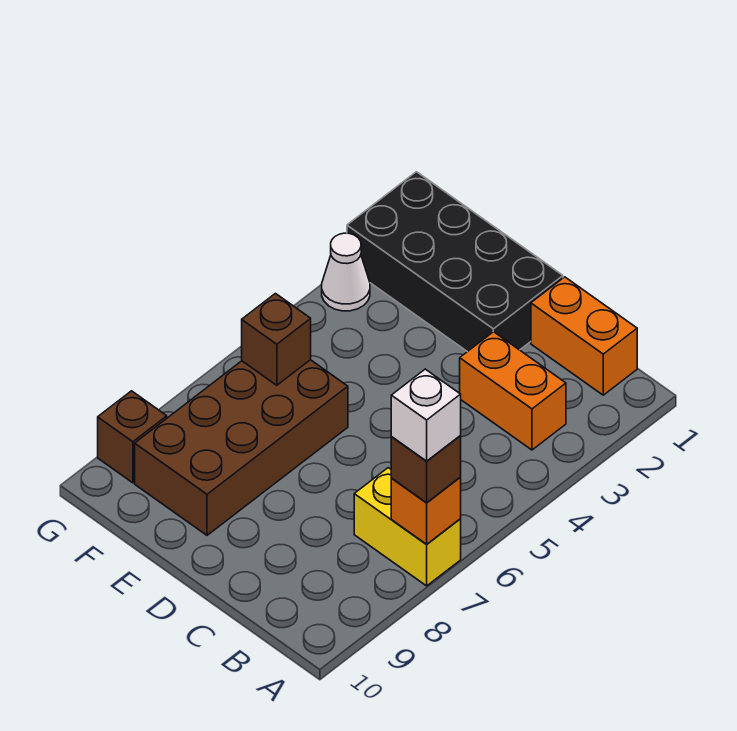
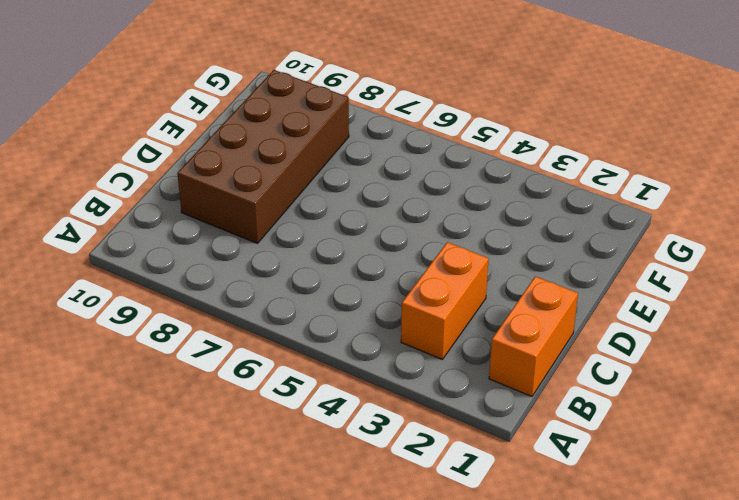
brown 2x4 brick [177,70,349,243] -> brown 2x4 brick turned to [135,360,348,535]
none -> yellow 1x2 brick [354,468,461,586]
none -> black 2x4 brick [347,172,563,352]

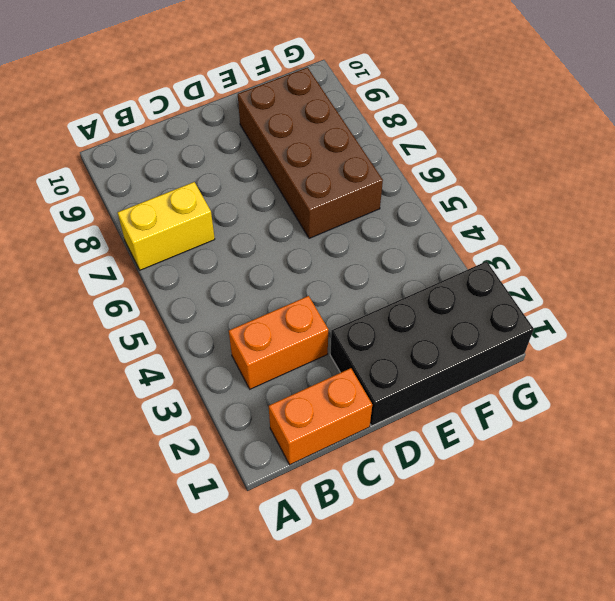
none -> white 1x1 cone [322,233,370,311]
none -> brown 1x1 brick [98,391,167,483]

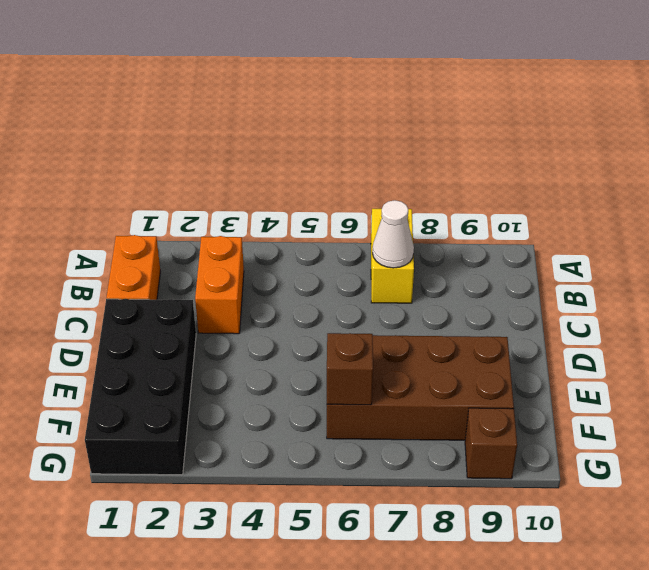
white 1x1 cone [372,200,414,268] -> white 1x1 cone moved to [322,233,370,311]
none -> orange 1x1 brick [391,478,461,544]
none -> brown 1x1 brick [391,436,461,503]

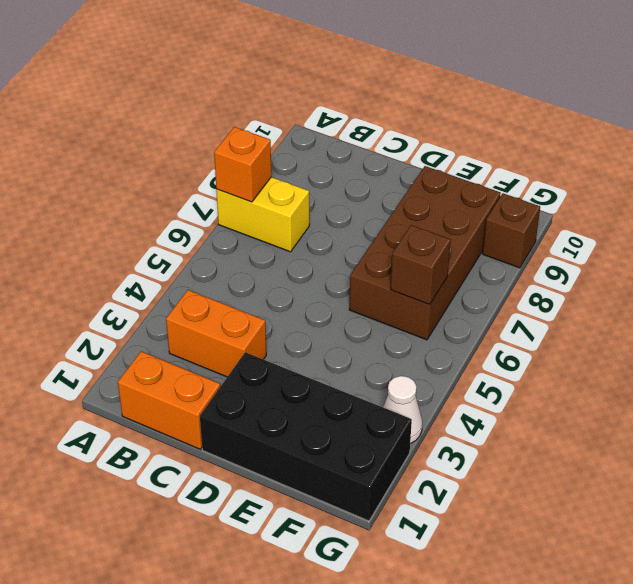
none -> brown 1x1 brick [391,436,461,503]
none -> white 1x1 brick [391,369,461,461]

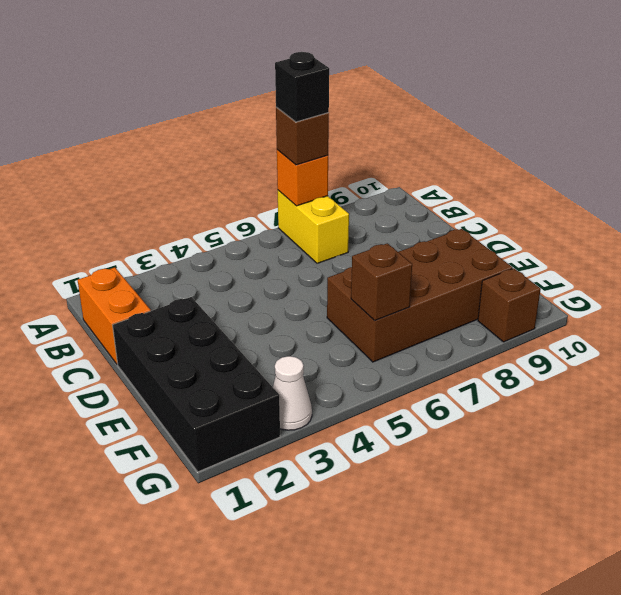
black 1x1 brick [275,52,329,122] -> white 1x1 brick [391,369,461,461]
none -> orange 1x2 brick [460,332,566,450]

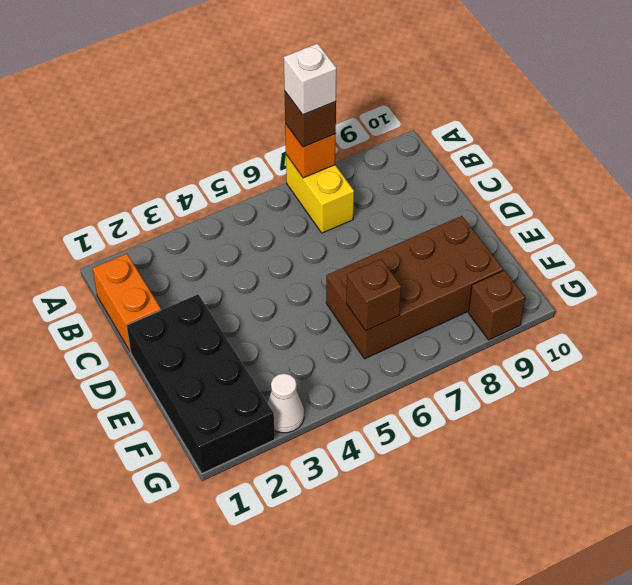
none -> orange 1x2 brick [460,332,566,450]

